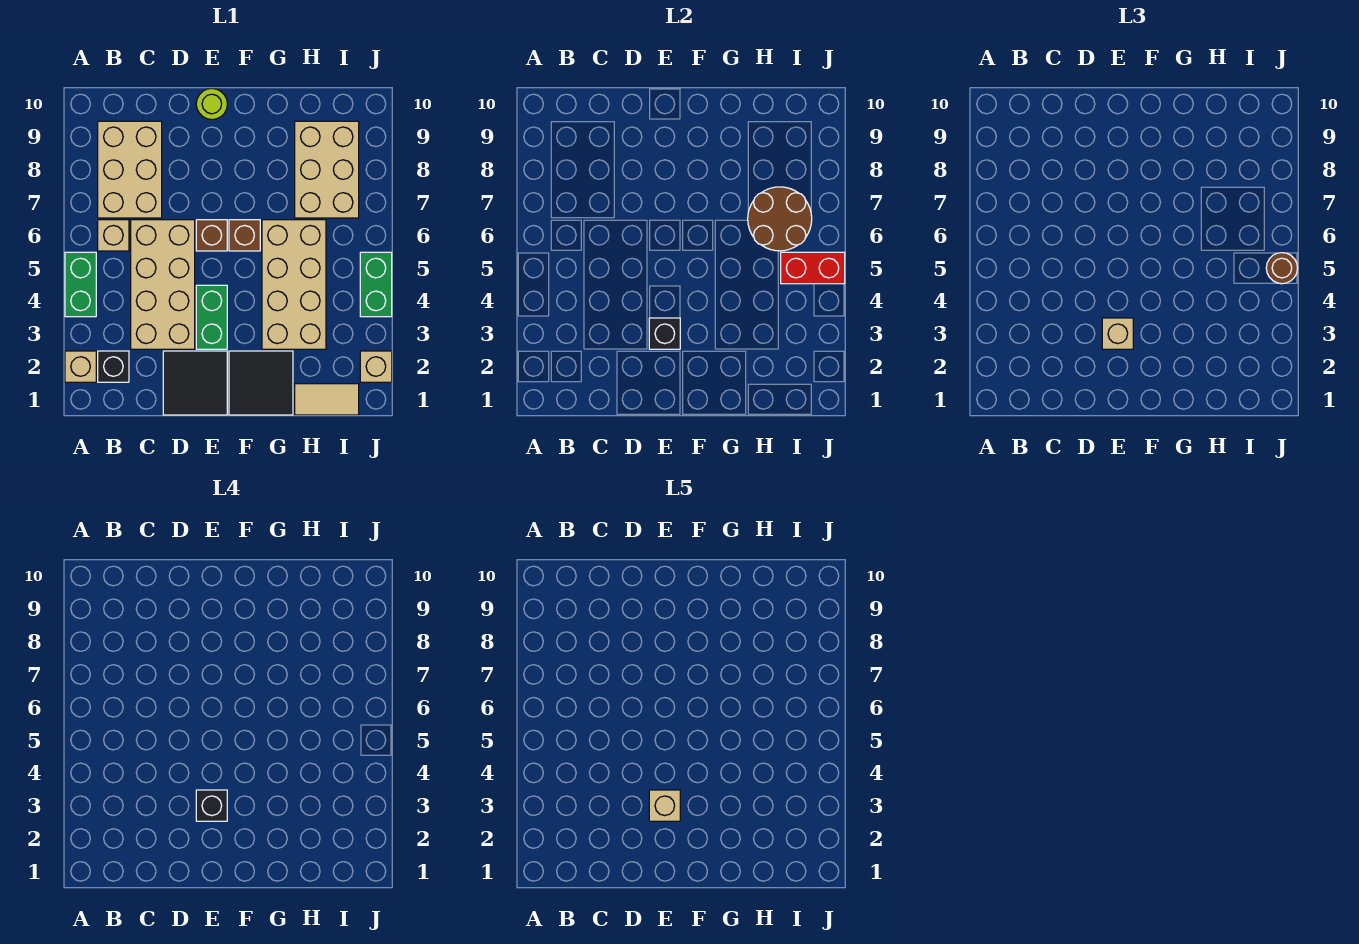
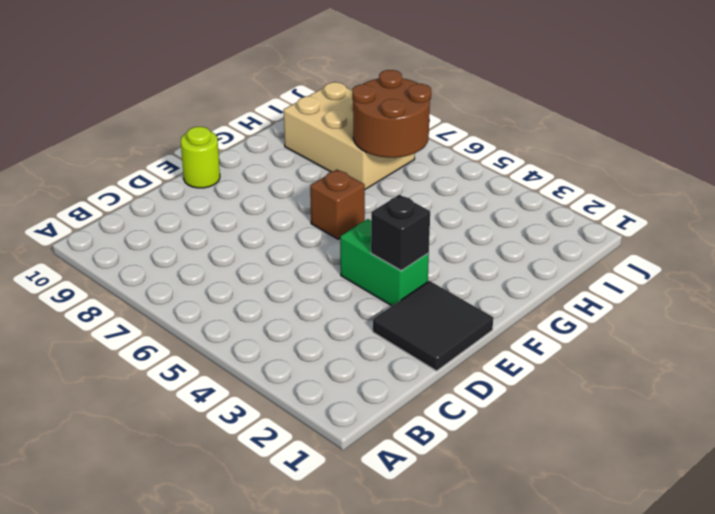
none -> tan 1x1 brick [65,351,96,382]
none -> green 1x2 brick [65,252,96,317]
none -> black 1x1 brick [98,351,129,382]

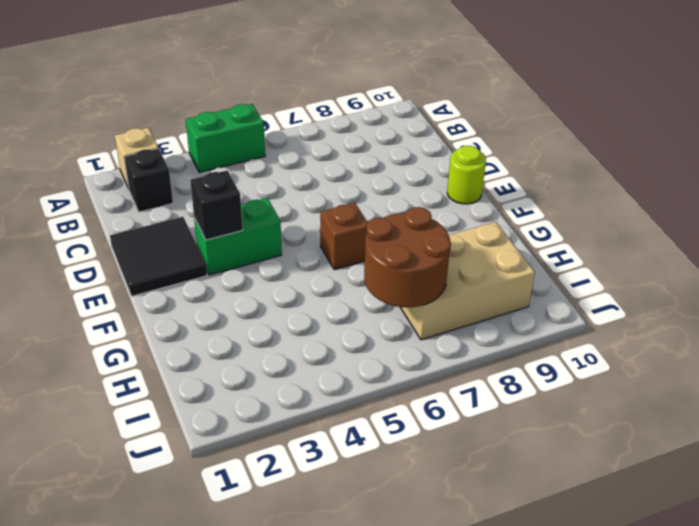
none -> tan 1x1 brick [98,220,129,251]
none -> tan 2x3 brick [98,121,162,218]
none -> tan 2x4 brick [131,220,195,349]

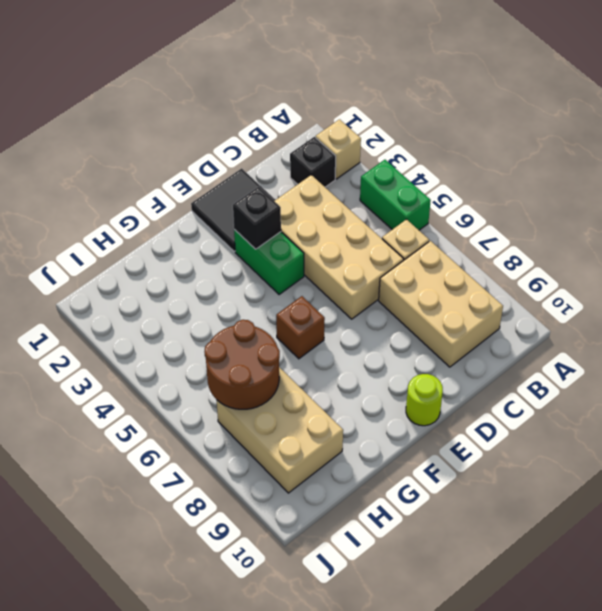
none -> brown 1x1 brick [196,220,227,251]
none -> black 2x2 tile [229,351,293,415]
none -> tan 2x4 brick [262,220,326,349]

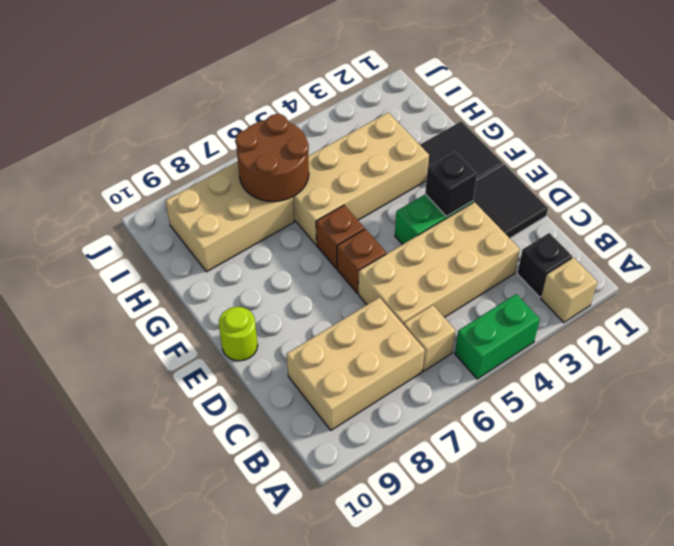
none -> tan 1x2 tile [295,384,359,415]
none -> tan 1x1 brick [360,351,392,382]
none -> green 1x2 brick [360,252,392,317]

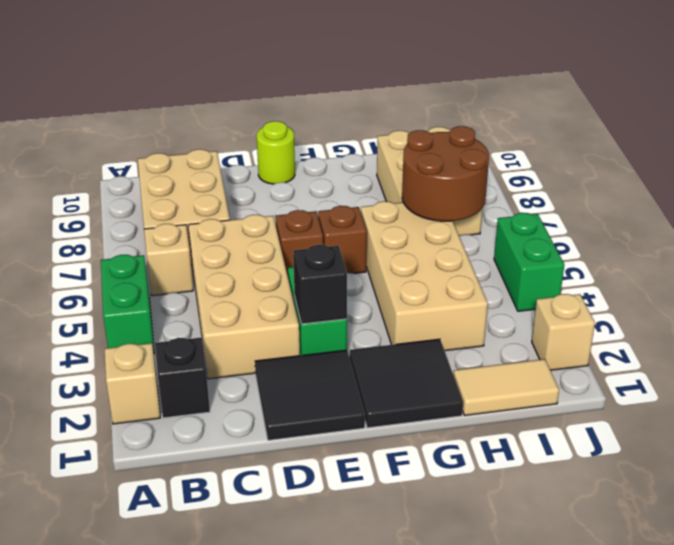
none -> red 1x2 brick [781,252,845,284]
none -> tan 1x1 brick [1102,318,1133,349]
none -> brown 1x1 round brick [1266,253,1298,284]

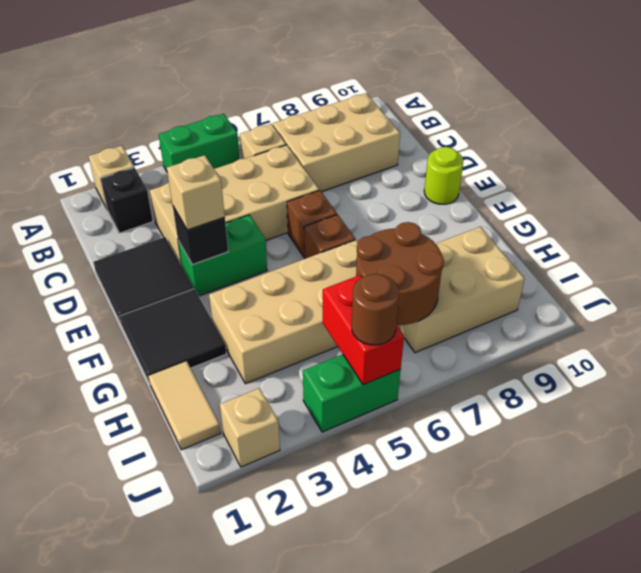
none -> black 1x1 brick [196,790,227,821]
none -> tan 1x1 brick [649,790,680,821]

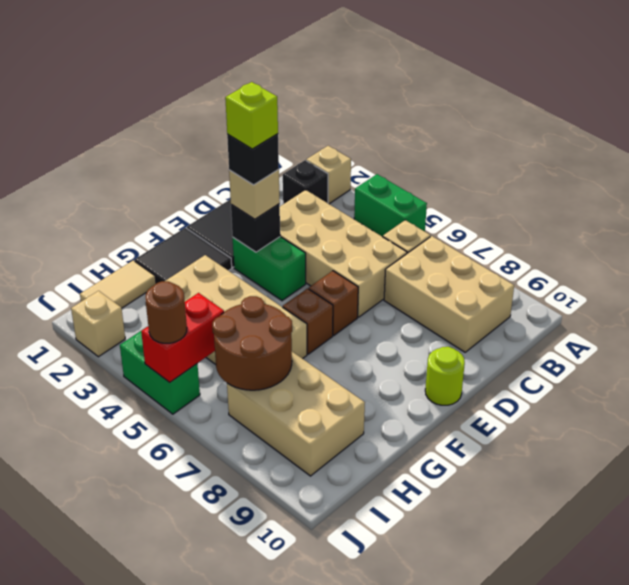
lime 1x1 brick [225,82,278,149] -> tan 1x1 brick [649,790,680,821]

